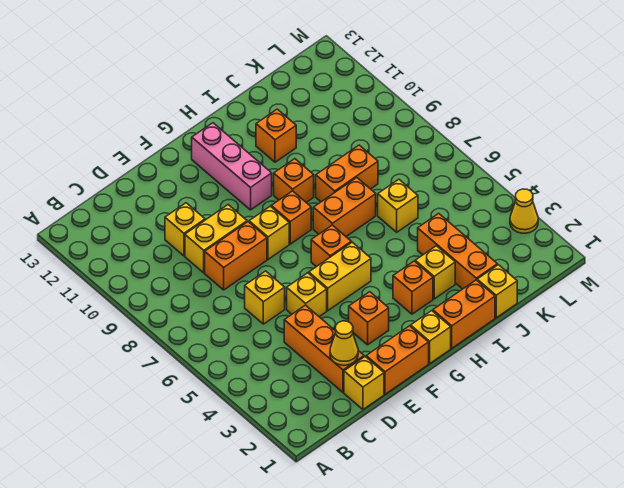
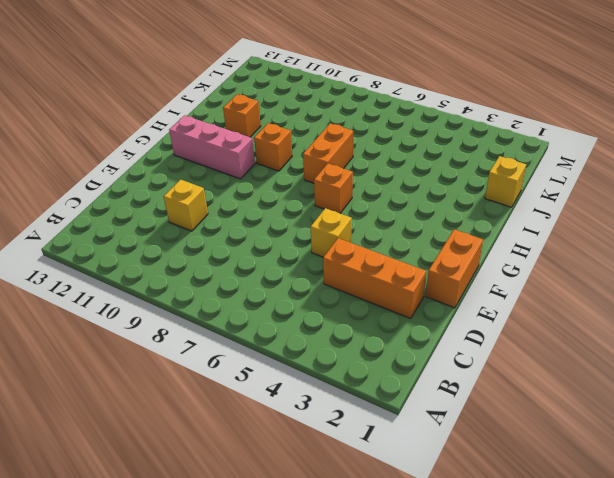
none -> yellow 1x1 brick [344,357,384,409]
none -> yellow 1x1 brick [245,271,285,324]
none -> orange 1x2 brick [205,222,267,290]

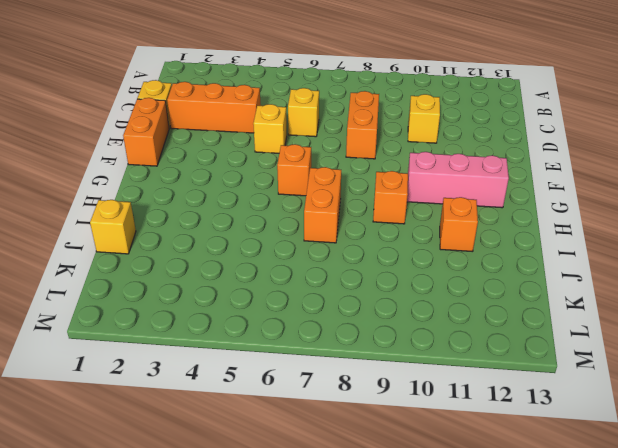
none -> yellow 1x2 brick [185,205,247,273]
none -> orange 1x1 brick [349,292,389,345]
none -> yellow 1x2 brick [309,242,371,311]

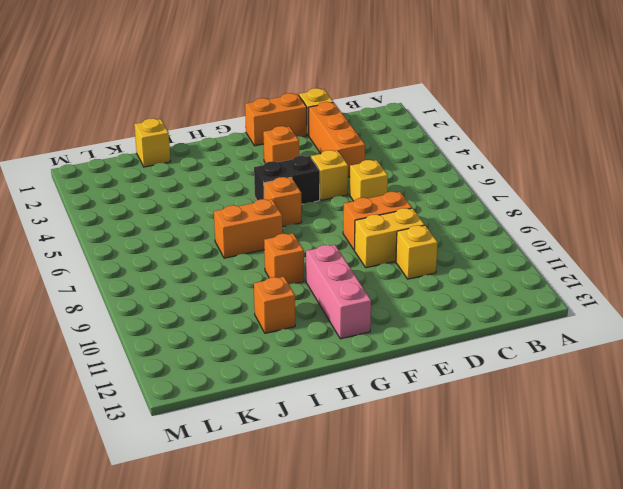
black 1x2 brick [254,156,320,204] -> yellow 1x2 brick [309,242,371,311]
none -> yellow 1x1 brick [249,206,289,259]
none -> yellow 1x1 brick [411,311,451,364]
none -> orange 1x1 brick [271,191,311,244]

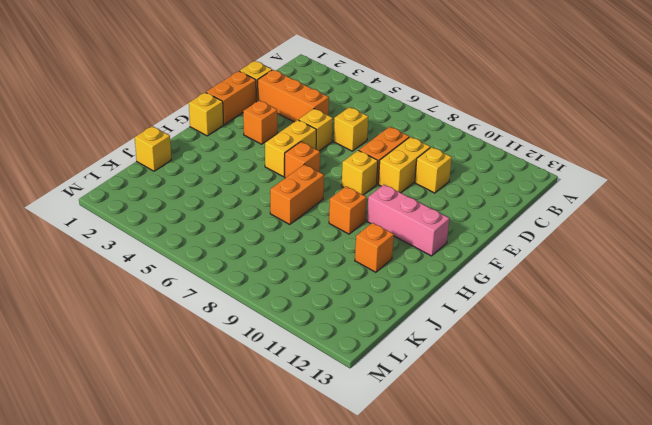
none -> orange 1x1 brick [271,191,311,244]
none -> orange 1x2 brick [433,280,495,348]
none -> orange 1x1 brick [393,261,433,314]

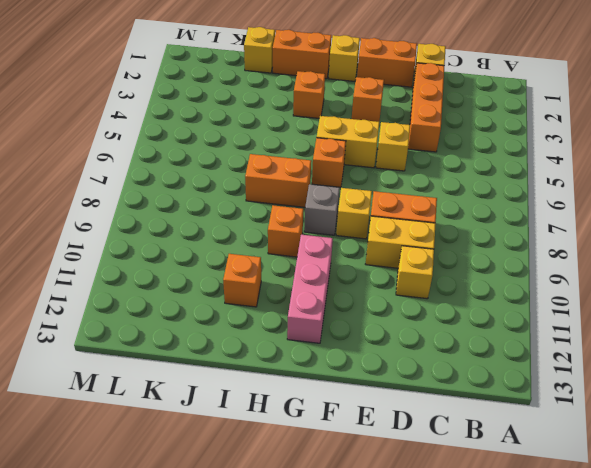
grey 1x1 brick [304,184,340,235] -> orange 1x1 brick [271,191,311,244]
none -> yellow 1x1 brick [245,271,285,324]
none -> yellow 1x1 brick [415,246,455,299]
none -> orange 1x2 brick [316,145,378,202]

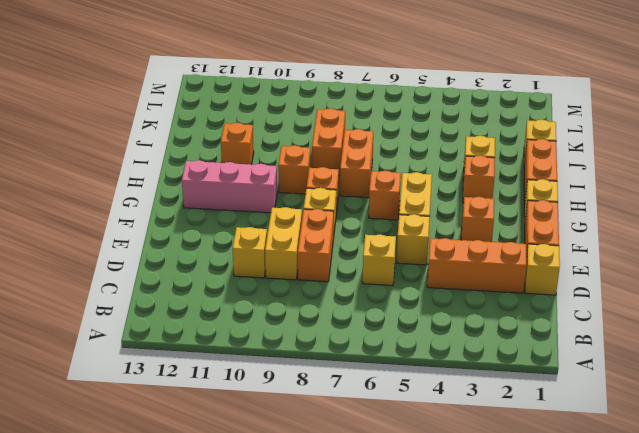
none -> orange 1x3 brick [418,213,497,289]
none -> yellow 1x1 brick [378,179,418,232]
none -> yellow 1x1 cone [510,189,538,233]

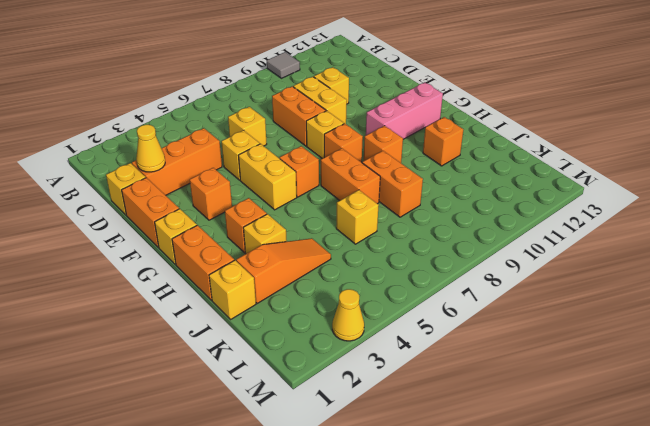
grey 1x1 tile [267,52,300,78] -> none
orange 1x3 slope [236,238,331,303] -> orange 1x3 brick [418,213,497,289]

